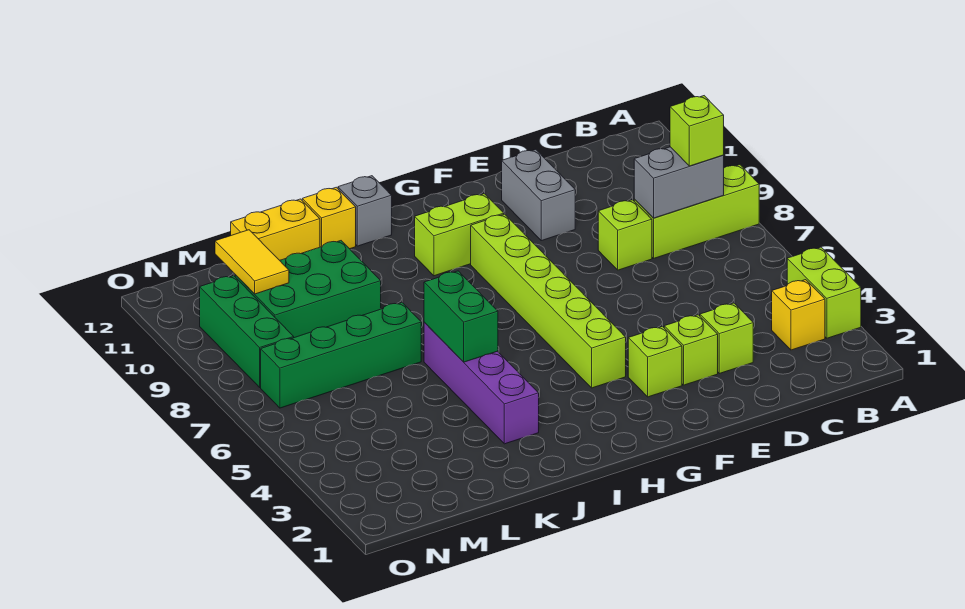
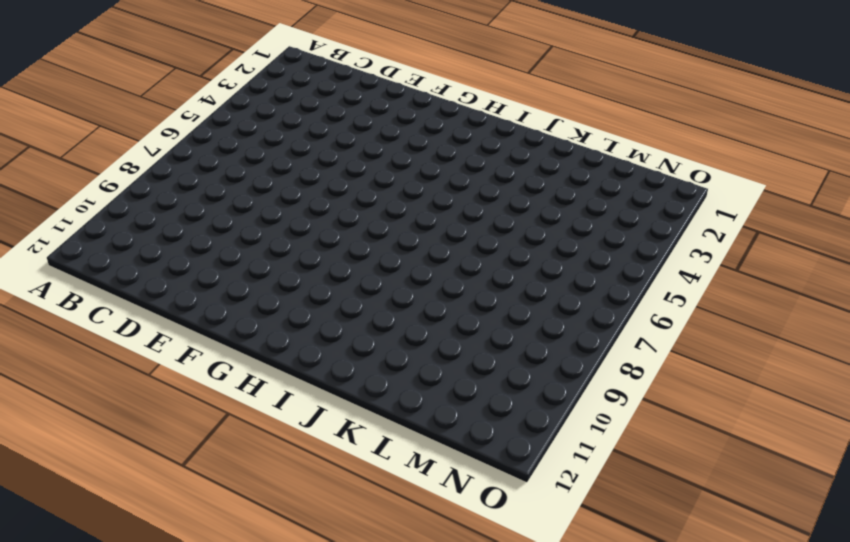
none -> lime 1x2 brick [787,247,861,338]
none -> lime 1x3 brick [634,165,759,258]
none -> yellow 1x1 brick [772,280,825,350]

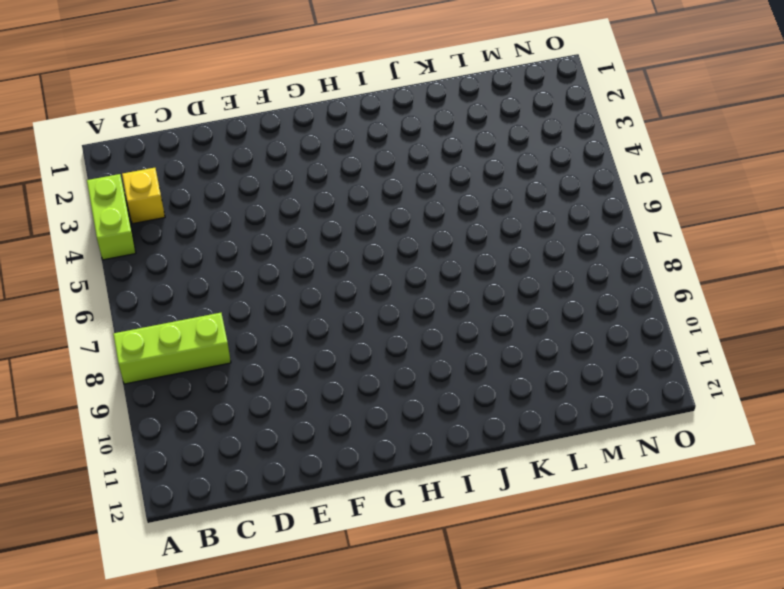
none -> lime 1x1 brick [700,303,753,374]
none -> lime 1x1 brick [598,200,652,270]
none -> lime 1x1 brick [664,315,718,385]

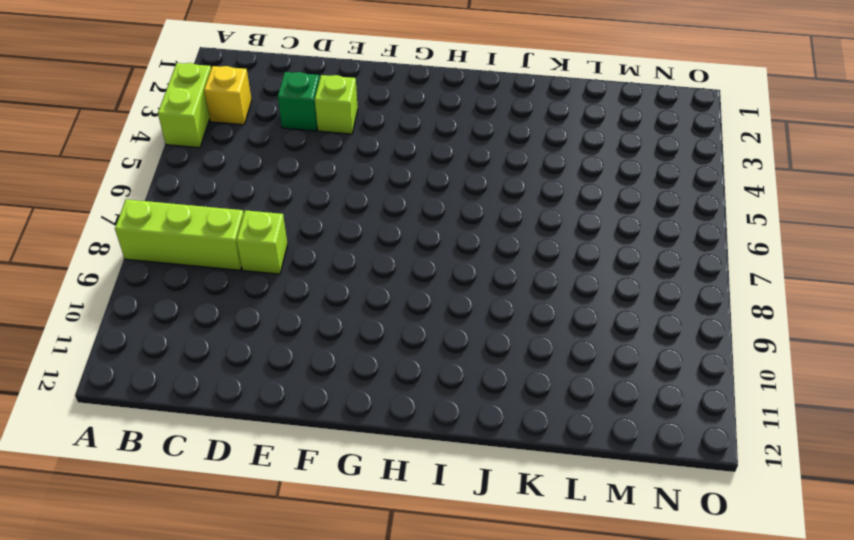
green 1x1 brick [278,72,320,131] -> lime 1x1 brick [700,303,753,374]
none -> grey 1x2 brick [502,149,575,241]
none -> lime 1x1 brick [628,326,682,397]
none -> lime 1x6 brick [471,214,626,388]

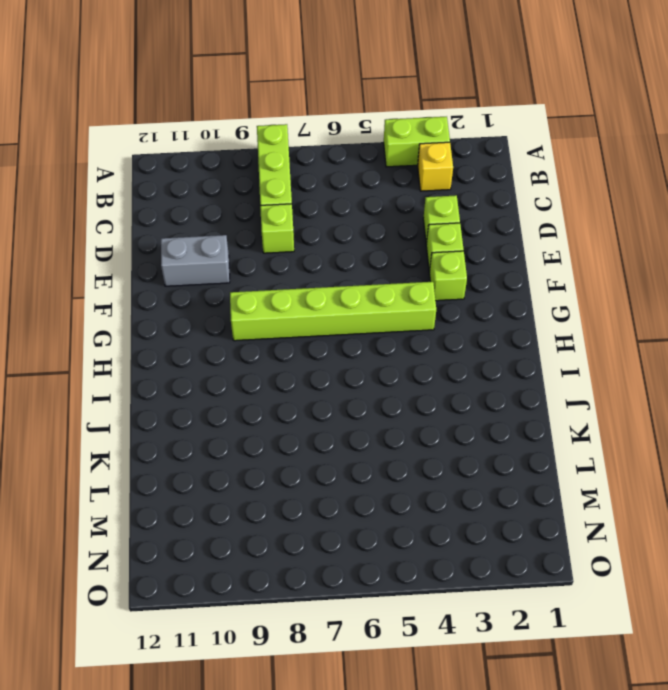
none -> lime 1x2 brick [415,193,504,276]
none -> grey 1x1 brick [338,176,392,246]
none -> purple 1x4 brick [424,323,539,444]

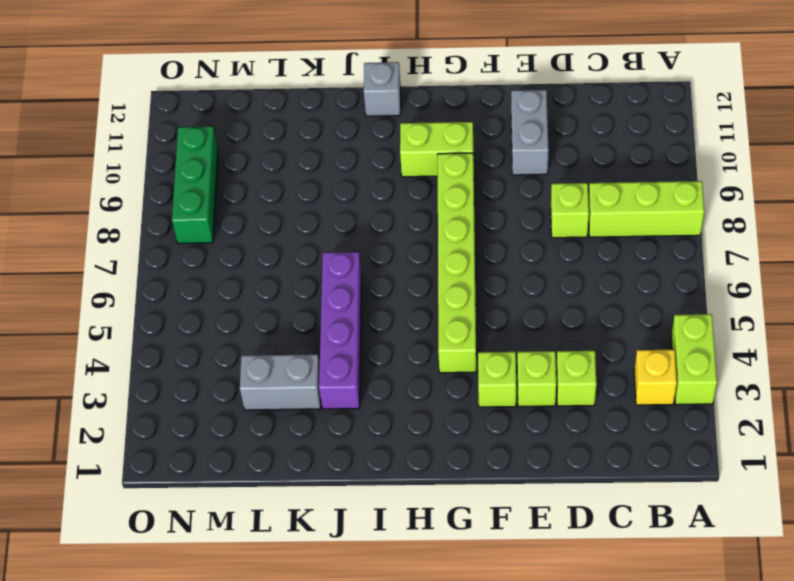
grey 1x2 brick [240,354,321,410] -> grey 1x2 brick moved to [634,147,724,218]
none -> yellow 1x1 brick [302,187,356,249]
none -> green 1x4 brick [261,303,421,408]
none -> green 2x3 brick [235,241,381,338]

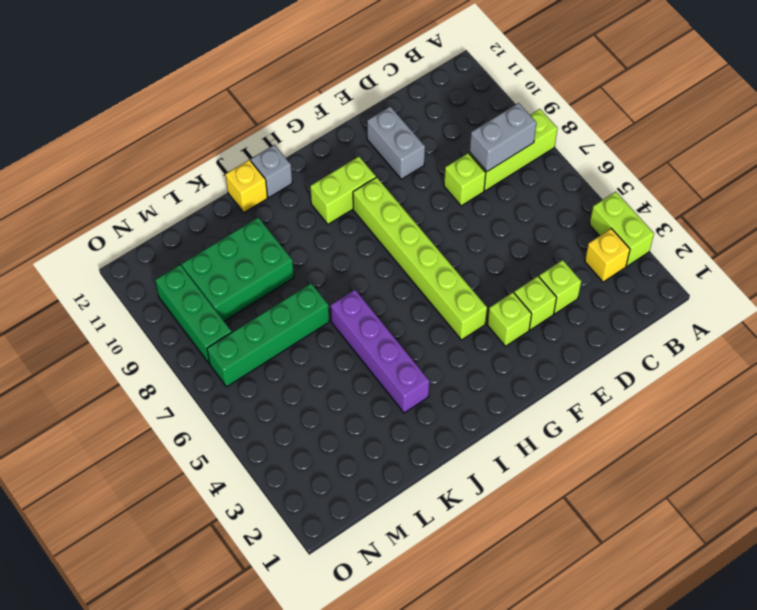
none -> yellow 1x2 brick [231,199,320,260]
none -> green 1x2 brick [424,271,498,362]
none -> yellow 1x2 tile [215,230,289,294]

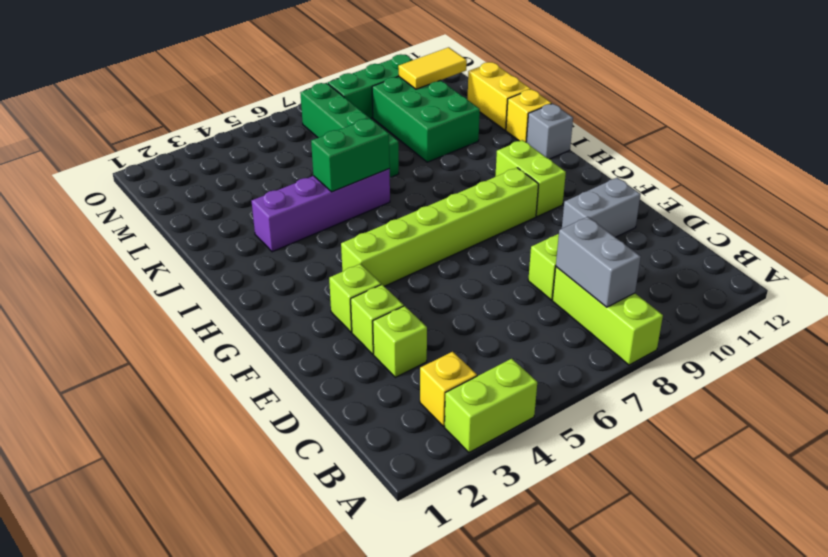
none -> lime 1x1 brick [670,96,724,166]

